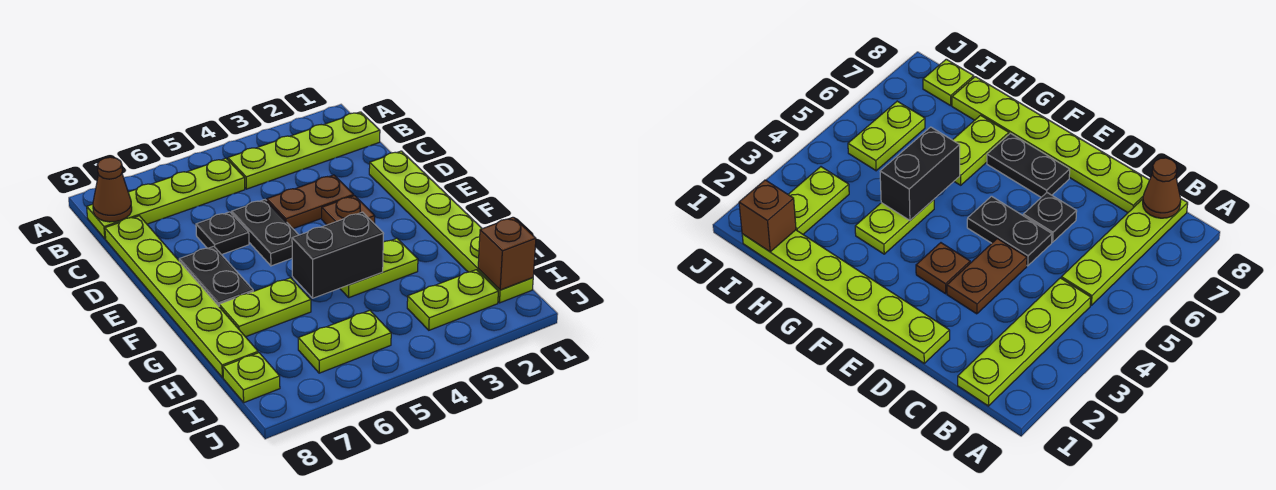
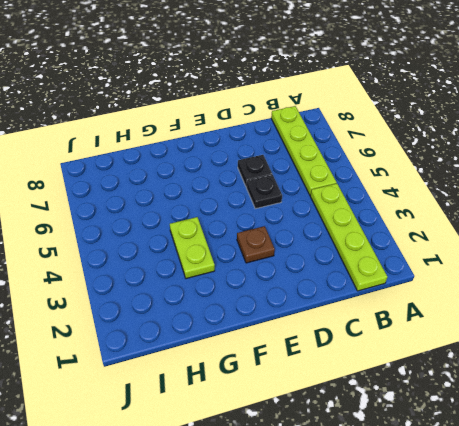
black 1x1 plate [246,175,282,209] -> black 1x2 plate [232,200,298,266]
none -> lime 1x6 plate [105,216,258,378]
none -> lime 1x6 plate [369,151,533,303]
none -> brown 1x2 plate [266,175,354,229]

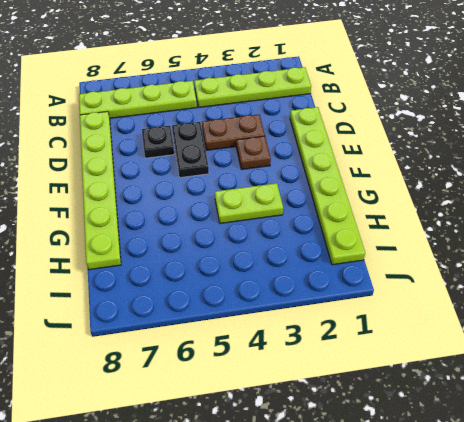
none -> black 1x2 plate [179,246,253,306]
none -> lime 1x2 plate [219,278,311,337]
none -> lime 1x2 plate [407,270,498,330]

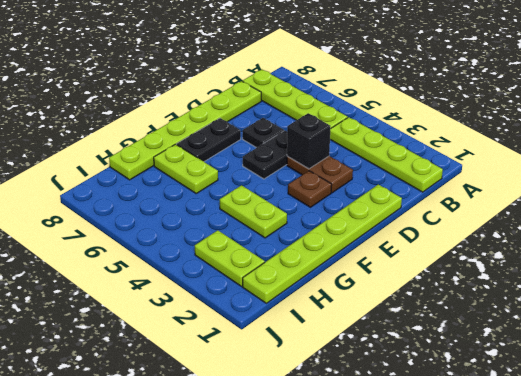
black 1x1 brick [287,113,331,169] -> none
none -> lime 1x2 plate [298,310,391,373]
none -> lime 1x1 plate [223,353,280,403]
none -> brown 1x1 cone [93,157,132,222]

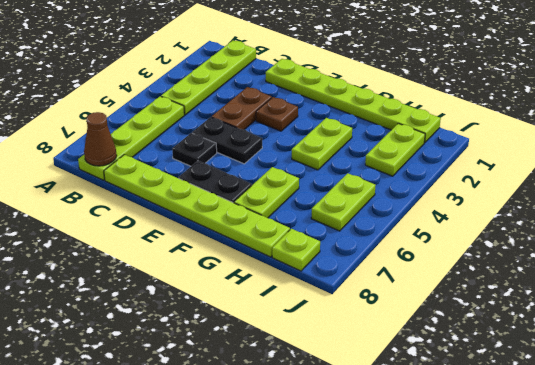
none -> black 1x2 brick [292,212,384,298]
none -> brown 1x1 brick [478,217,536,290]

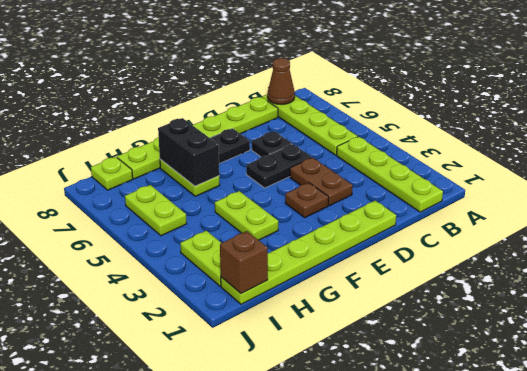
black 1x2 brick [158,118,219,186] -> black 1x2 brick moved to [292,212,384,298]

